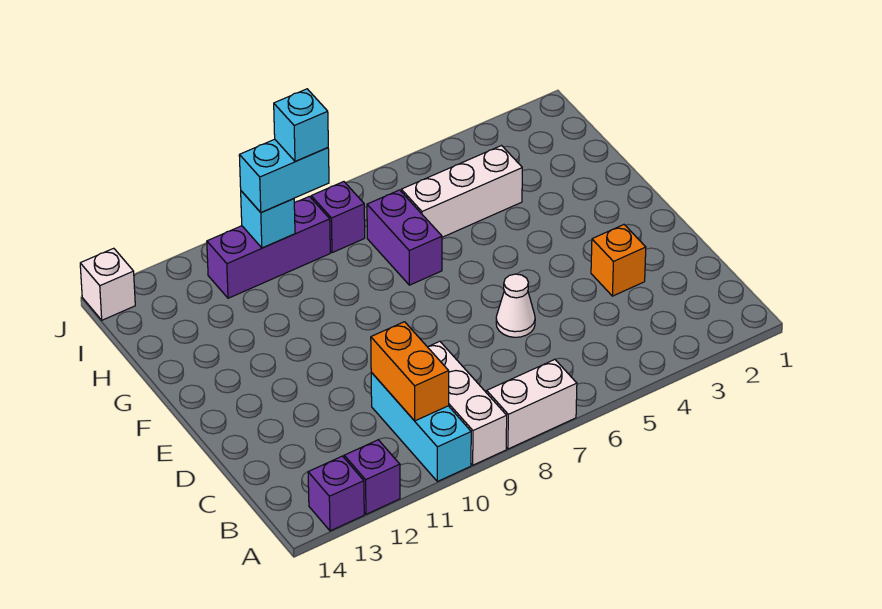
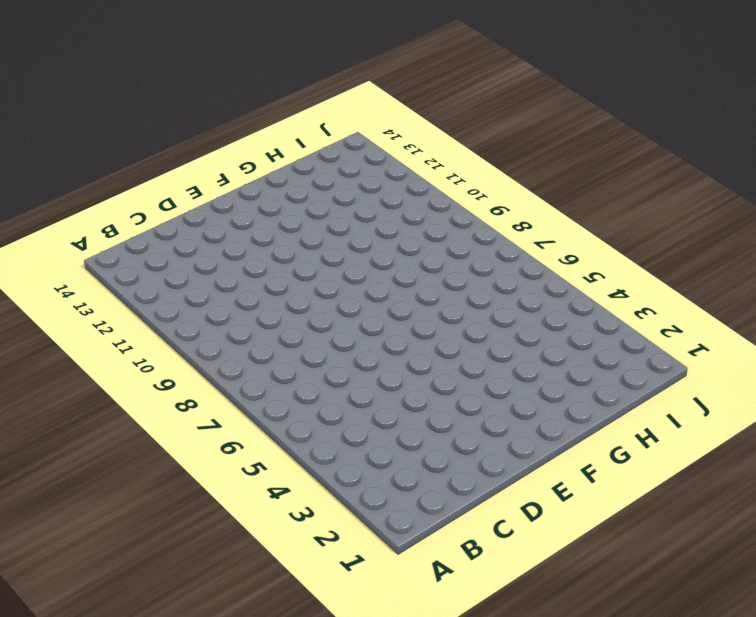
none -> white 1x2 brick [487,359,577,449]
none -> white 1x3 brick [428,341,507,465]
none -> cyan 1x3 brick [371,372,471,482]

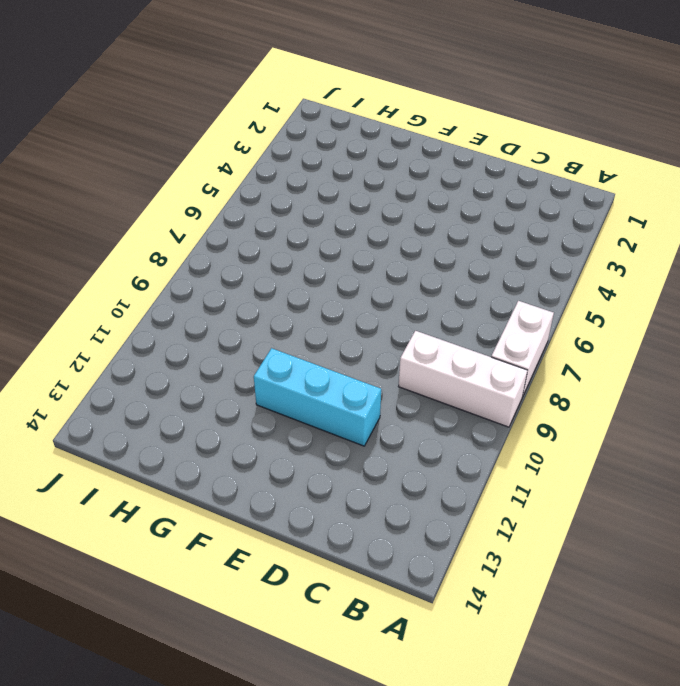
cyan 1x3 brick [254,348,381,446] -> cyan 1x3 brick moved to [371,372,471,482]
none -> purple 1x1 brick [344,440,400,514]
none -> purple 1x1 brick [308,456,364,531]
none -> orange 1x1 brick [591,225,646,296]

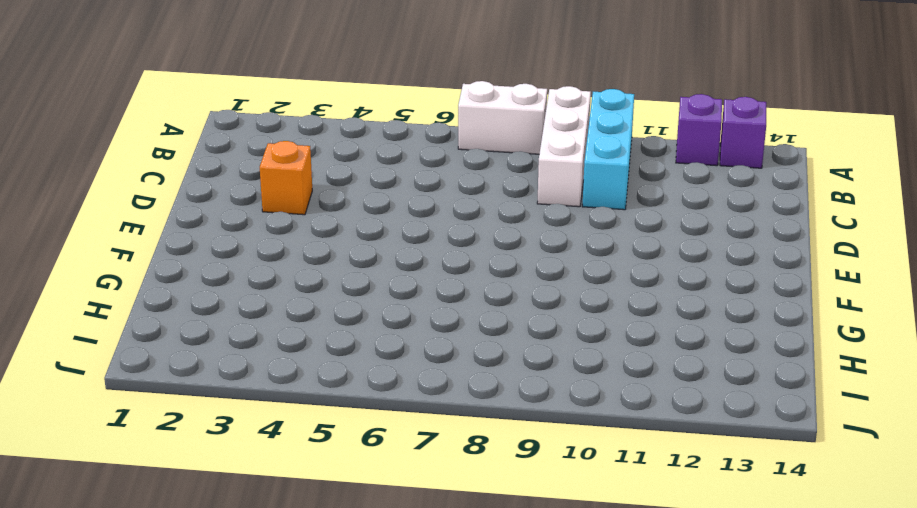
none -> white 1x1 cone [496,274,535,337]
none -> purple 1x2 brick [367,190,442,285]
none -> white 1x3 brick [401,146,522,237]

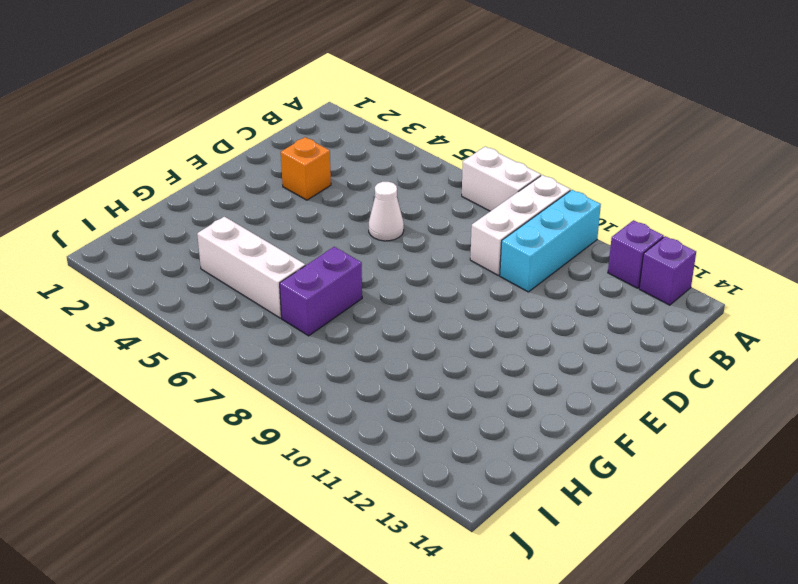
none -> purple 1x1 brick [311,182,365,253]
none -> purple 1x3 brick [207,196,330,298]
none -> white 1x1 brick [80,248,135,320]

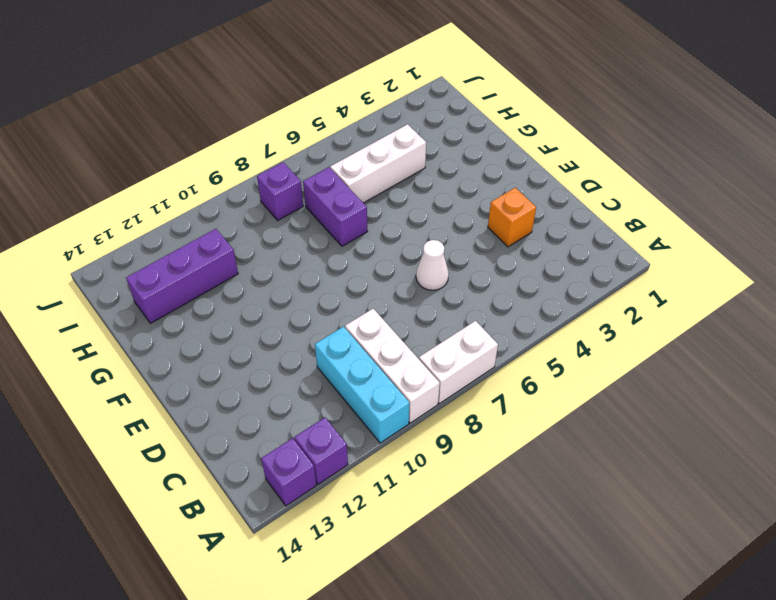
purple 1x3 brick [126,229,238,323] -> purple 1x3 brick moved to [207,196,330,298]
none -> white 1x1 brick [80,248,135,320]
none -> orange 1x2 brick [371,322,449,421]
none -> cyan 1x1 brick [241,191,295,248]

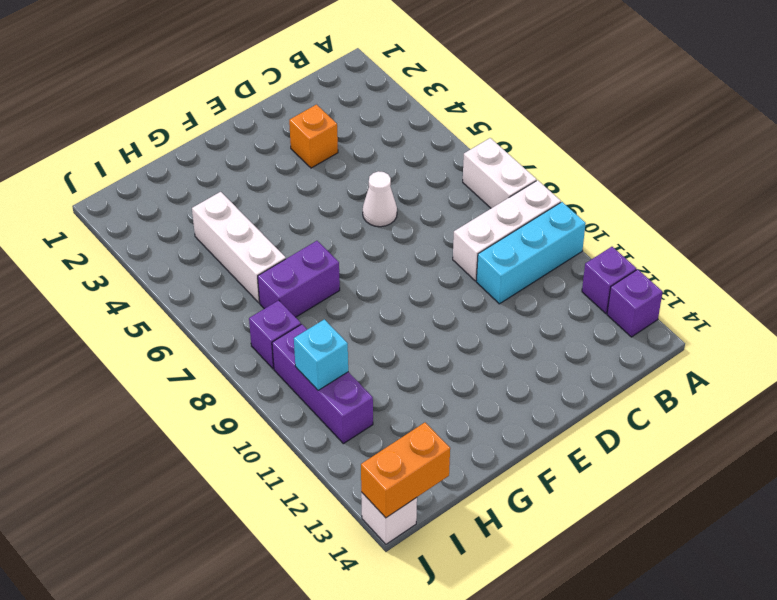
orange 1x2 brick [361,423,450,518] -> orange 1x2 brick moved to [371,322,449,421]
none -> cyan 1x2 brick [239,139,329,213]
none -> cyan 1x1 brick [274,89,328,162]

